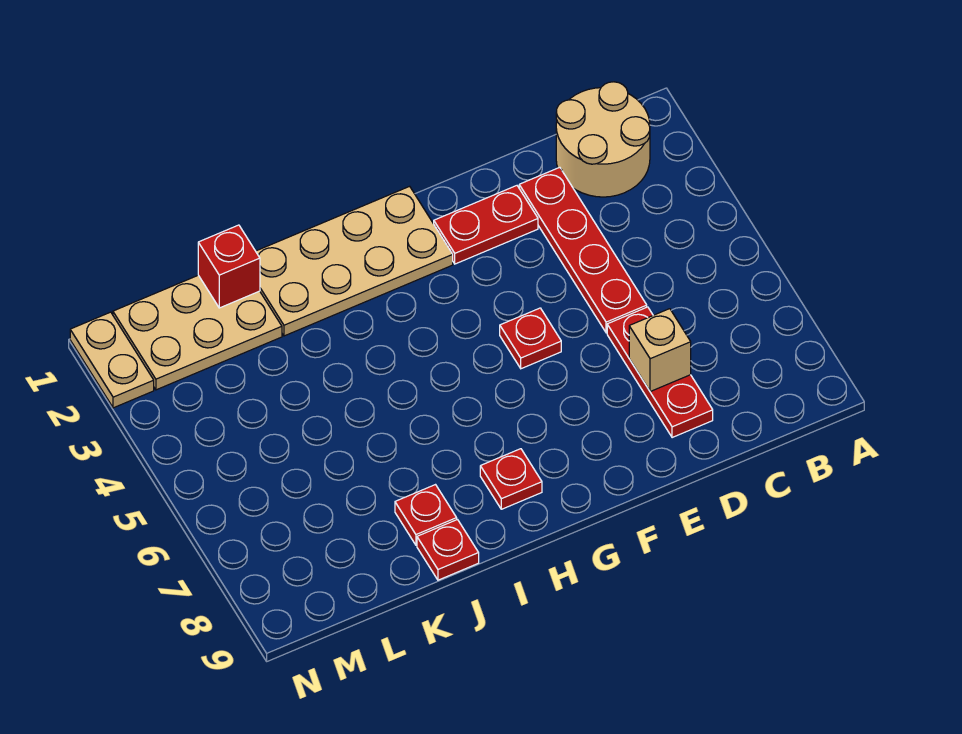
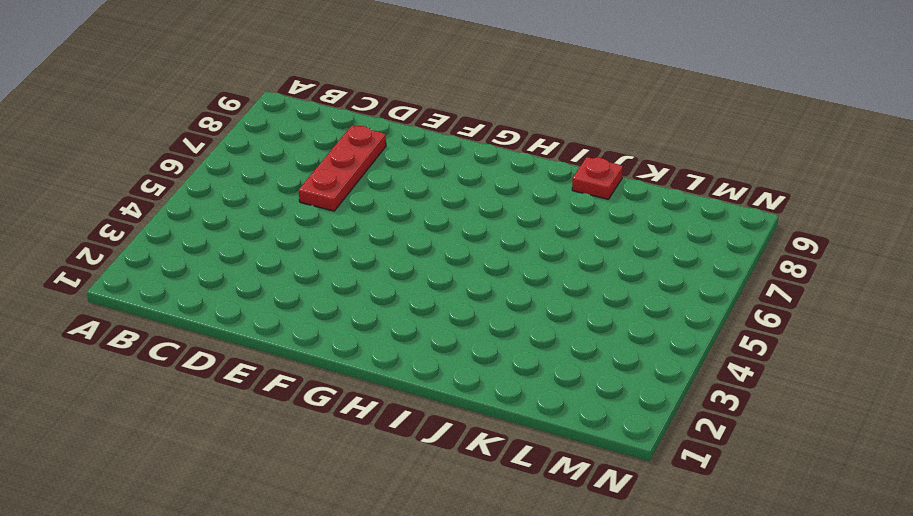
none -> tan 2x2 round brick [556,82,650,197]
none -> red 1x4 plate [519,167,647,333]
none -> red 1x2 plate [434,186,538,264]

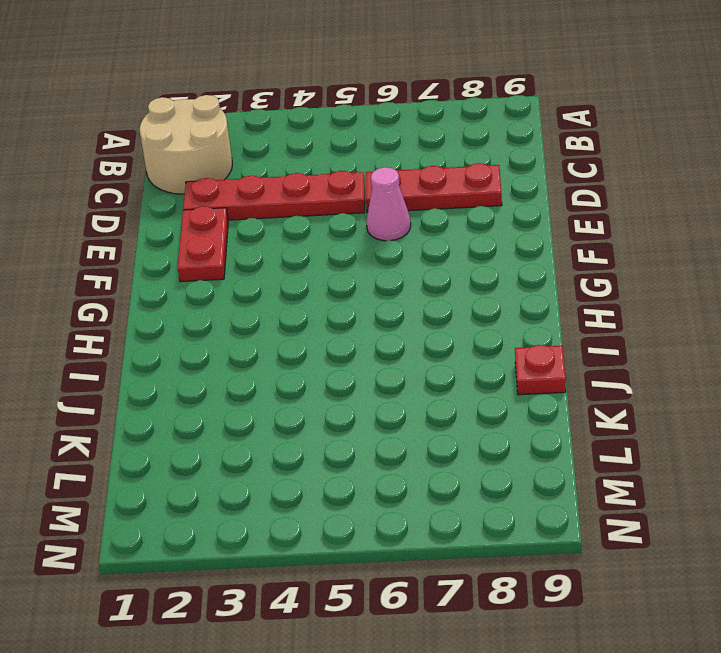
pink 1x1 cone [366,167,411,241] -> none
none -> red 1x1 plate [500,308,561,369]
none -> tan 2x4 plate [256,186,453,336]
none -> red 1x1 plate [480,449,542,509]

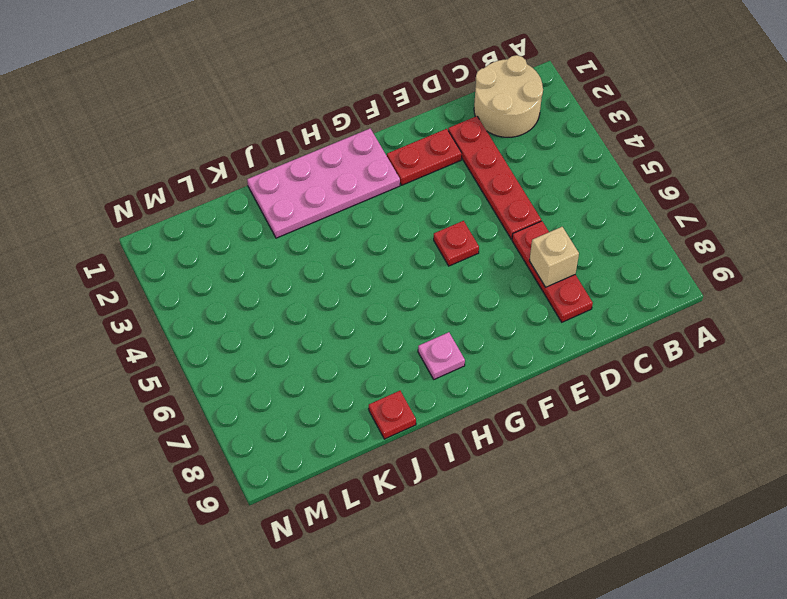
pink 2x4 plate [247,129,400,238] -> tan 2x4 plate [256,186,453,336]
pink 1x1 plate [418,332,465,379] -> red 1x1 plate [480,449,542,509]
none -> red 1x1 plate [395,485,457,545]
none -> tan 2x3 plate [113,275,282,390]
none -> tan 1x2 plate [70,312,154,408]

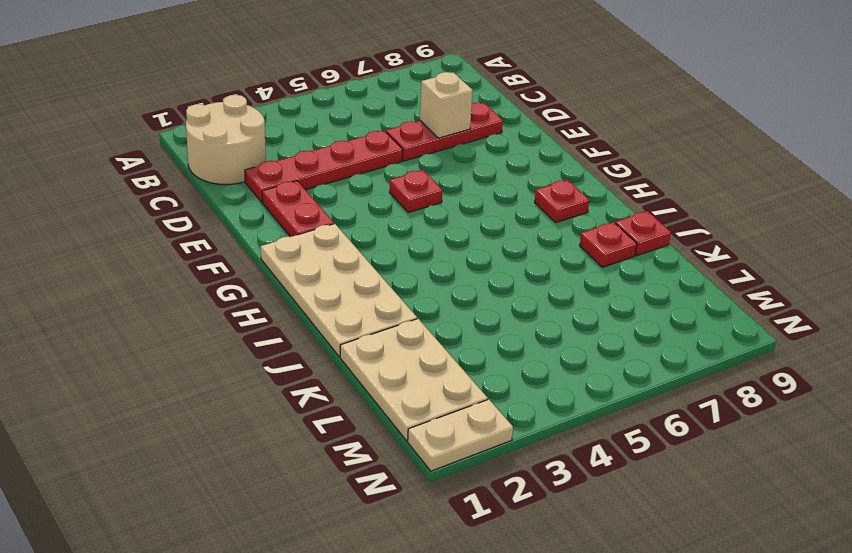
none -> red 1x1 brick [198,225,260,308]

